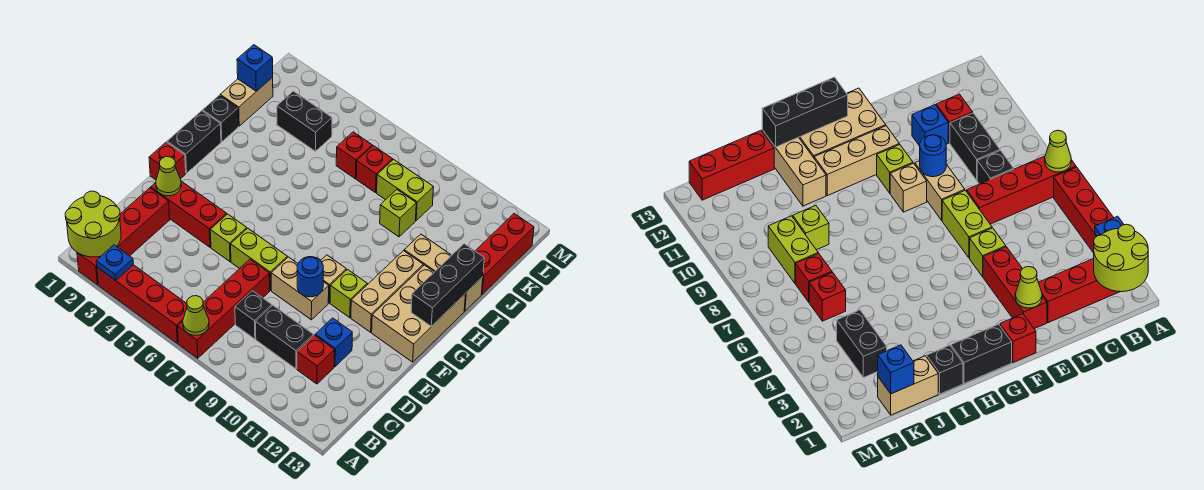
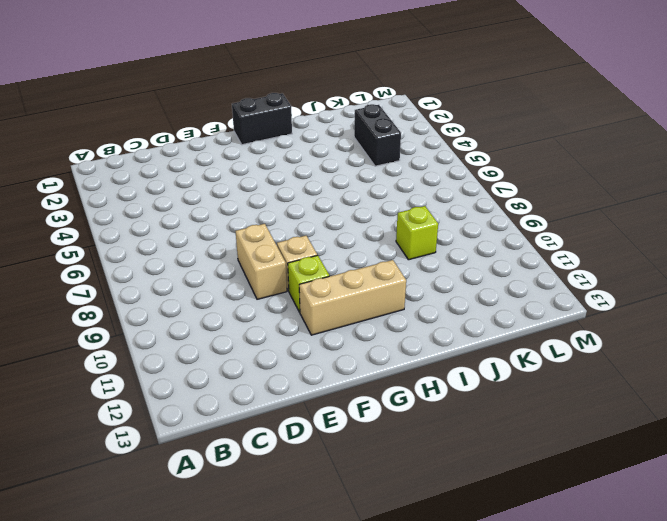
none -> red 1x4 brick [77,188,170,285]
none -> red 1x4 brick [97,265,187,343]
none -> red 1x4 brick [177,259,270,358]
none -> black 1x1 brick [235,291,272,339]

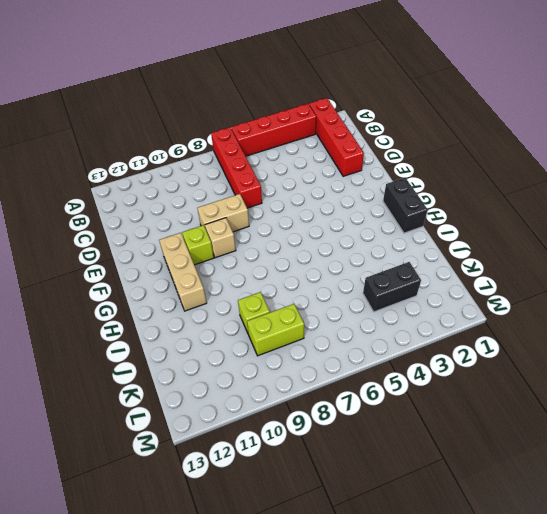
none -> black 1x1 brick [235,291,272,339]
none -> black 1x2 brick [256,306,313,369]
none -> red 1x1 brick [297,335,334,384]
none -> blue 1x1 brick [315,318,352,367]

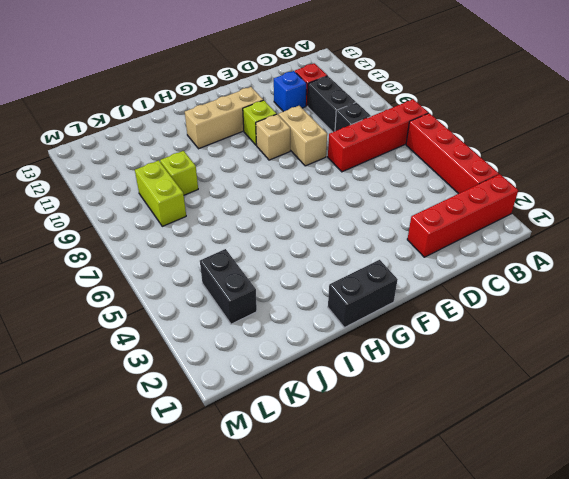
none -> red 1x3 brick [151,181,227,247]
none -> lime 1x1 brick [210,214,247,262]
none -> lime 1x2 brick [231,228,287,291]
none -> red 1x1 brick [149,142,186,180]

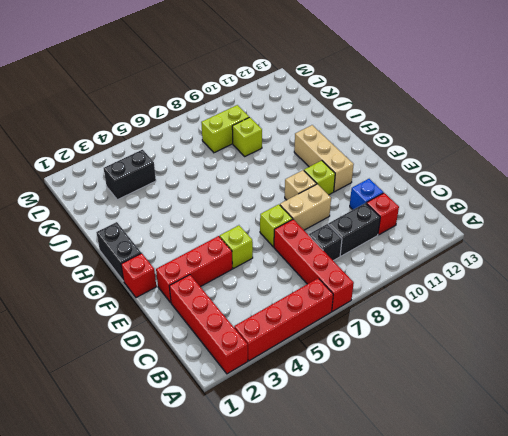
lime 1x1 brick [260,204,293,247] -> lime 1x2 brick [231,228,287,291]
none -> tan 2x3 brick [372,265,465,362]
none -> black 1x1 brick [203,95,238,142]
none -> tan 1x3 brick [404,234,483,311]
none -> tan 1x2 brick [220,77,273,126]

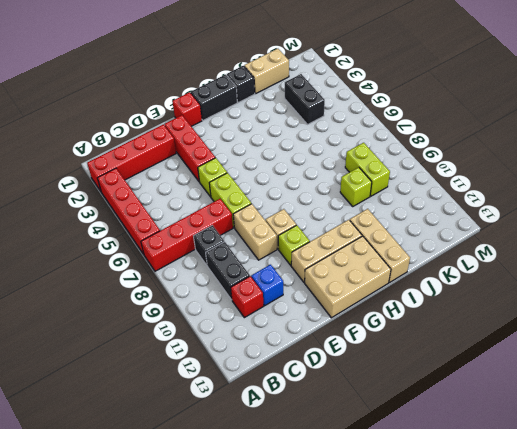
none -> red 1x3 brick [476,214,534,294]
none -> red 1x1 brick [336,132,372,179]
none -> red 1x1 brick [356,146,393,193]
none -> lime 2x2 round brick [65,191,121,257]

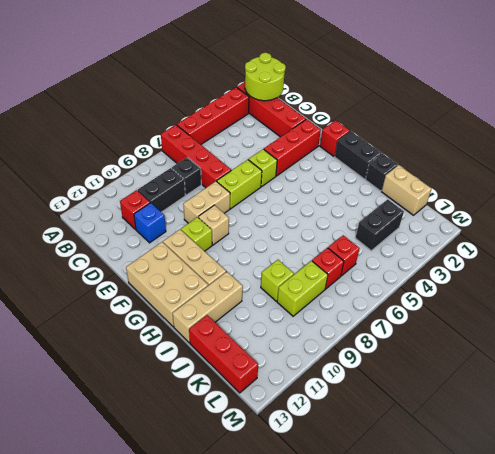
none -> blue 1x1 plate [96,245,133,280]
none -> lime 1x1 cone [183,296,209,335]
none -> lime 1x1 cone [156,157,181,196]
none -> blue 1x1 round brick [297,257,323,297]

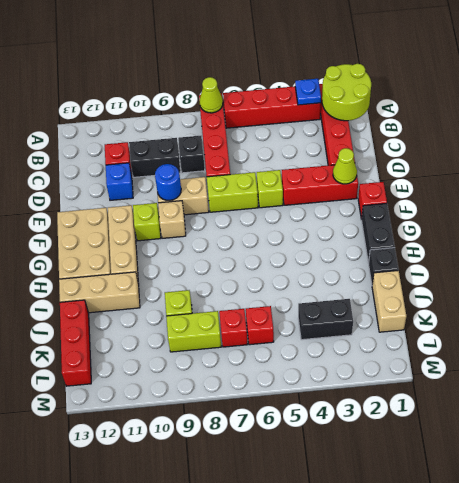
none -> black 1x3 brick [411,244,484,327]
none -> blue 1x1 brick [237,45,273,91]

